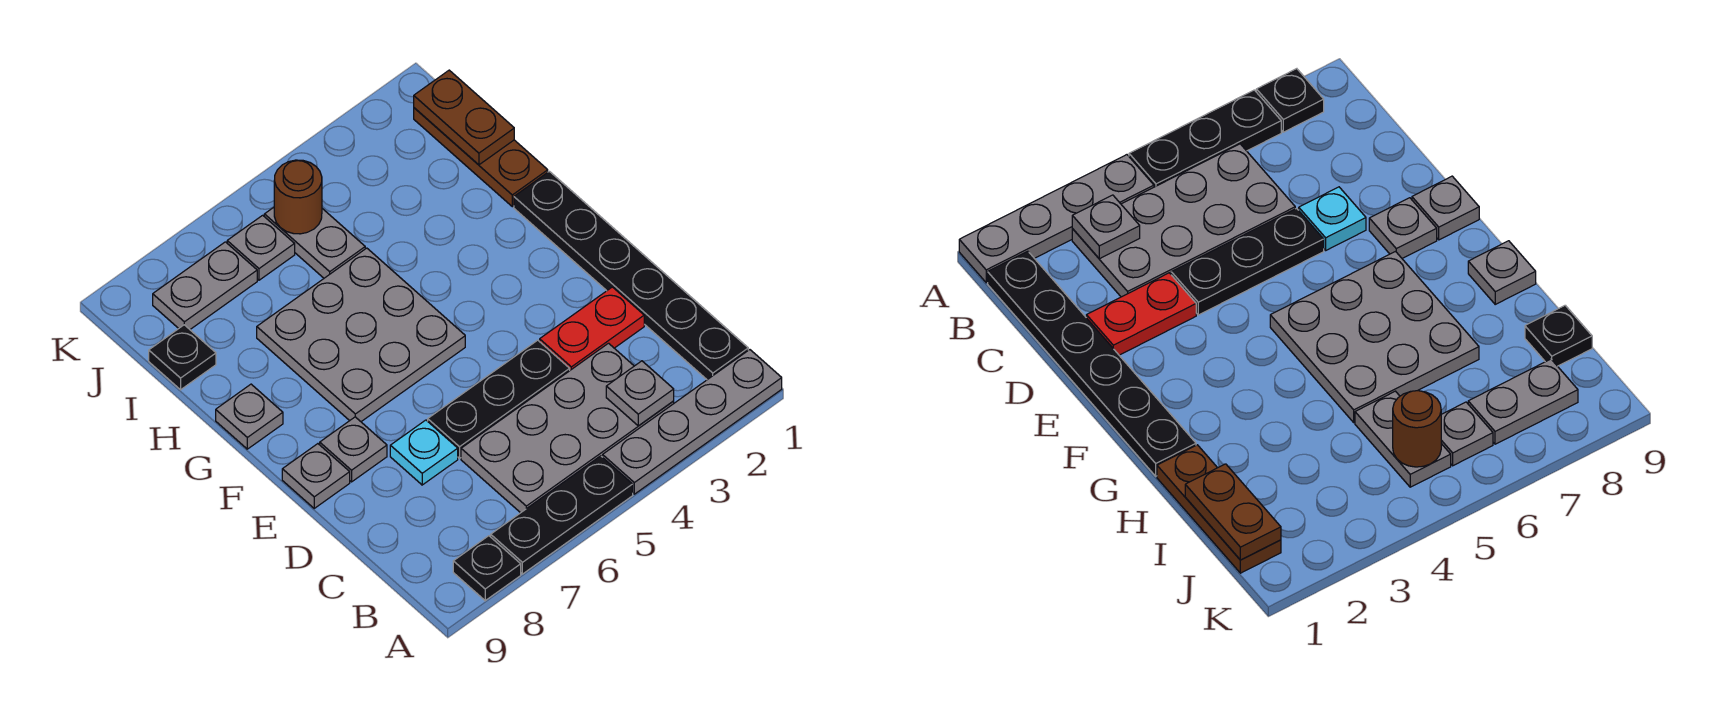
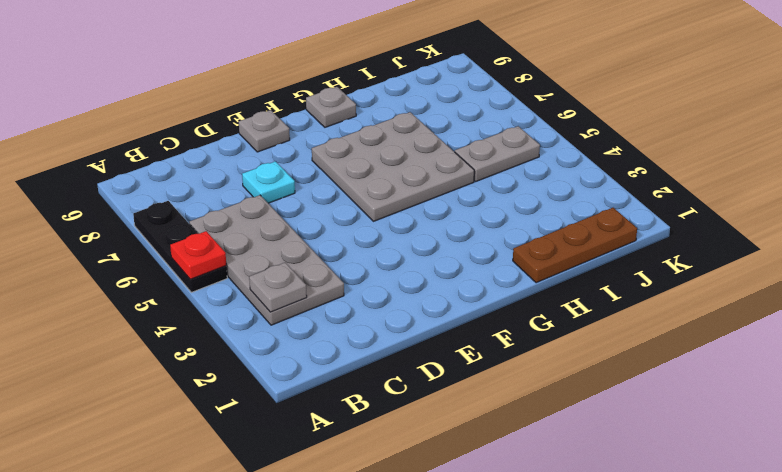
red 1x1 plate [170,231,226,279] -> none
none -> grey 1x4 plate [603,350,782,494]
none -> black 1x1 plate [453,536,521,601]
none -> black 1x6 plate [514,171,748,380]

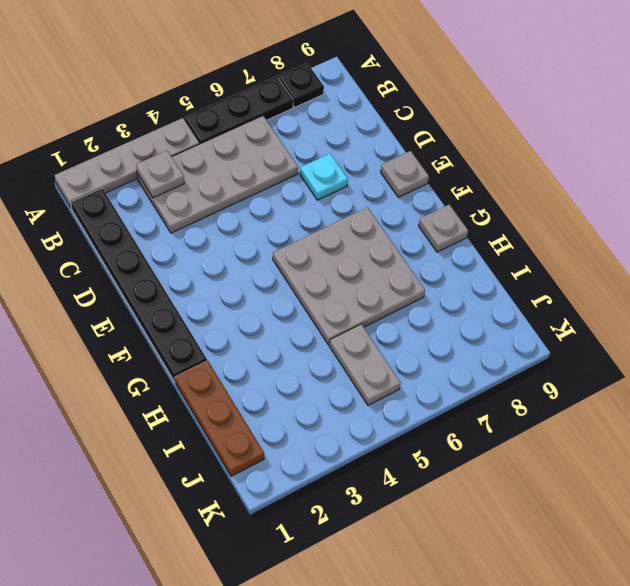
none -> red 1x2 plate [540,287,644,370]
none -> black 1x3 plate [428,340,570,458]
none -> grey 1x1 plate [320,417,387,482]

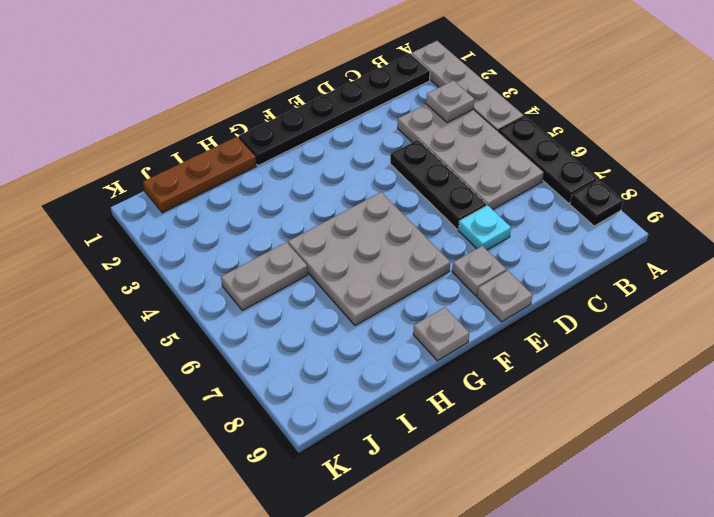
none -> red 1x2 plate [540,287,644,370]
none -> black 1x1 plate [149,325,216,390]
none -> grey 1x1 plate [227,215,295,280]

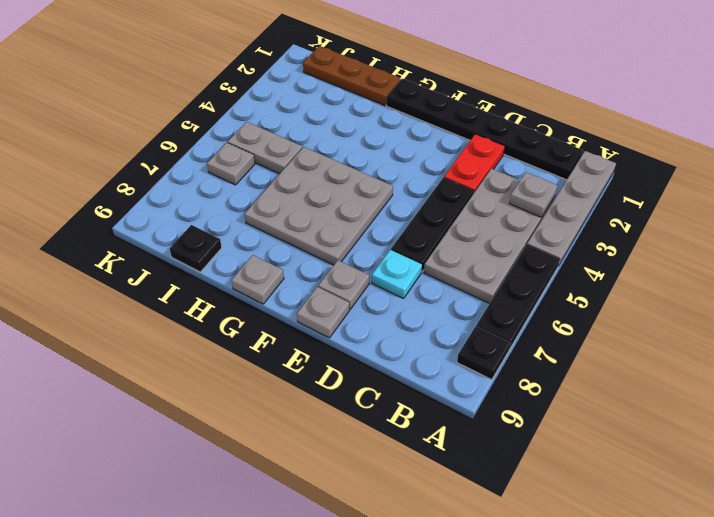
none -> grey 1x2 plate [153,242,257,329]
none -> brown 1x2 plate [414,70,514,165]
none -> brown 1x1 round brick [274,160,322,234]

